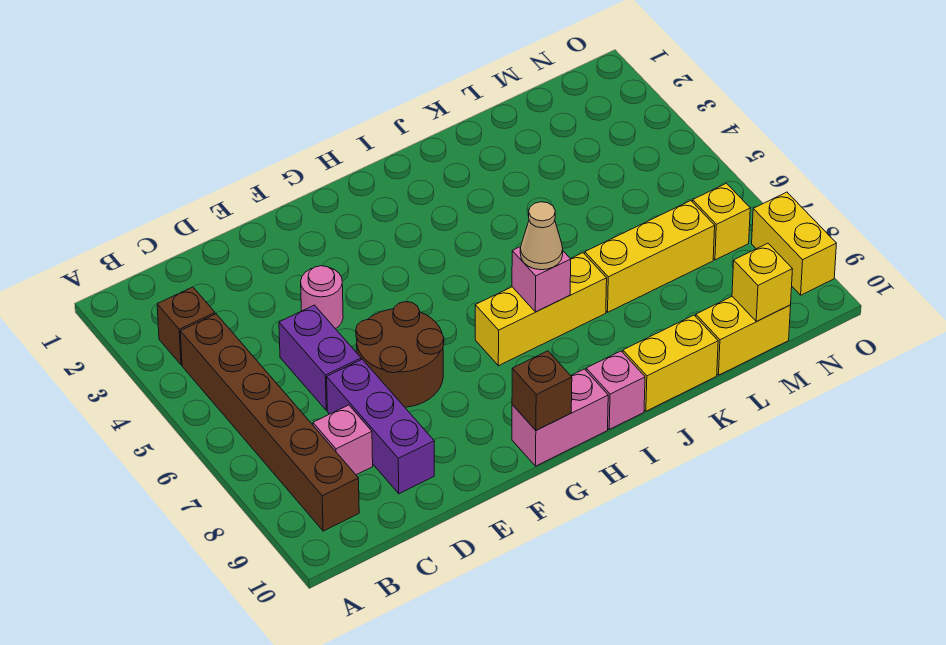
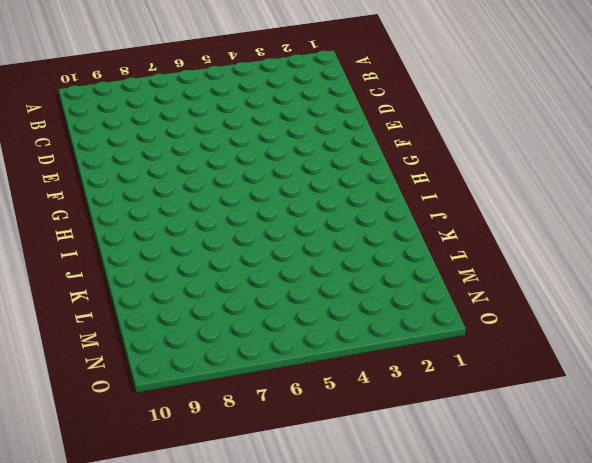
none -> brown 1x1 brick [157,287,215,365]
none -> brown 1x6 brick [180,314,359,531]
none -> pink 1x1 brick [313,405,373,475]

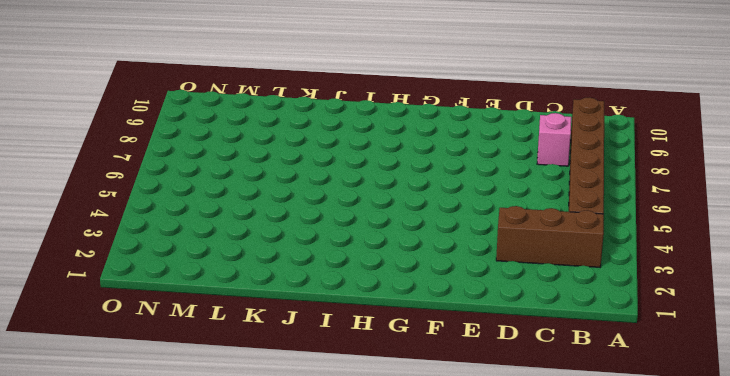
brown 1x3 brick [496,206,604,267] -> brown 1x1 brick [157,287,215,365]
none -> purple 1x2 brick [279,305,361,410]
none -> purple 1x3 brick [327,360,434,494]
none -> pink 1x1 round brick [301,266,343,329]

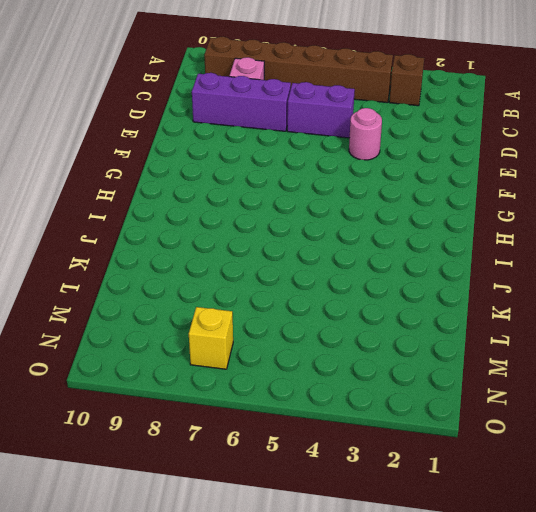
none -> brown 2x2 round brick [356,302,444,407]
none -> pink 1x2 brick [512,369,608,466]
none -> yellow 1x3 brick [475,253,607,366]

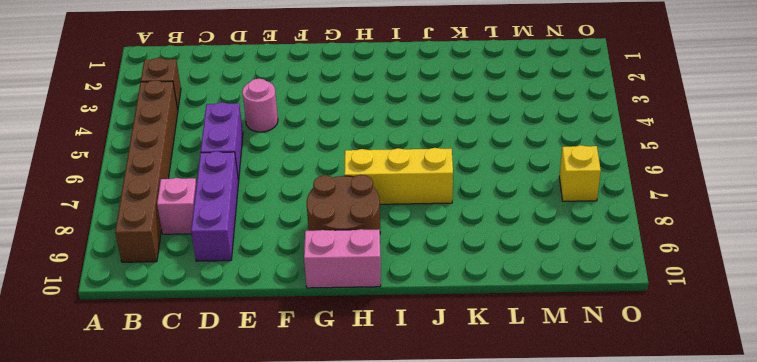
brown 2x2 round brick [307,175,380,231] -> brown 2x2 round brick moved to [356,302,444,407]
none -> pink 1x1 brick [586,351,645,429]
none -> yellow 1x2 brick [623,315,718,411]
none -> yellow 1x3 brick [585,201,715,312]

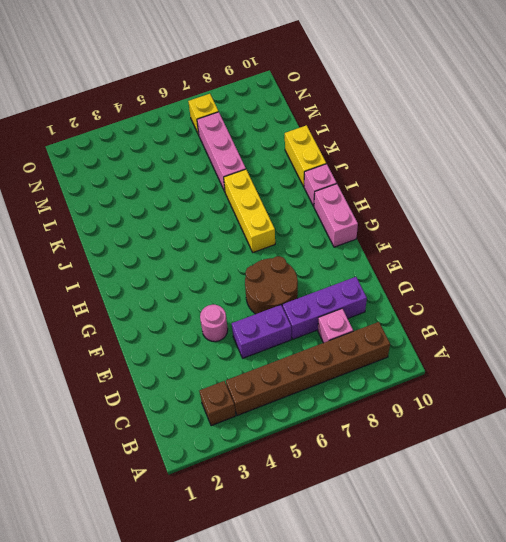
pink 1x3 brick [197,112,246,191] -> yellow 1x3 brick [585,201,715,312]
none -> yellow 1x2 brick [696,296,791,375]
none -> yellow 1x2 brick [752,192,836,295]
none -> brown 1x1 brick [512,351,572,430]

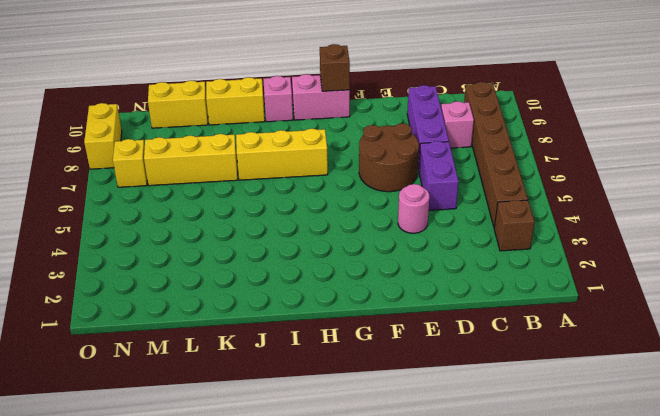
none -> pink 1x1 brick [512,247,571,312]
none -> yellow 1x1 brick [732,243,792,322]
none -> tan 1x1 cone [520,202,563,270]

